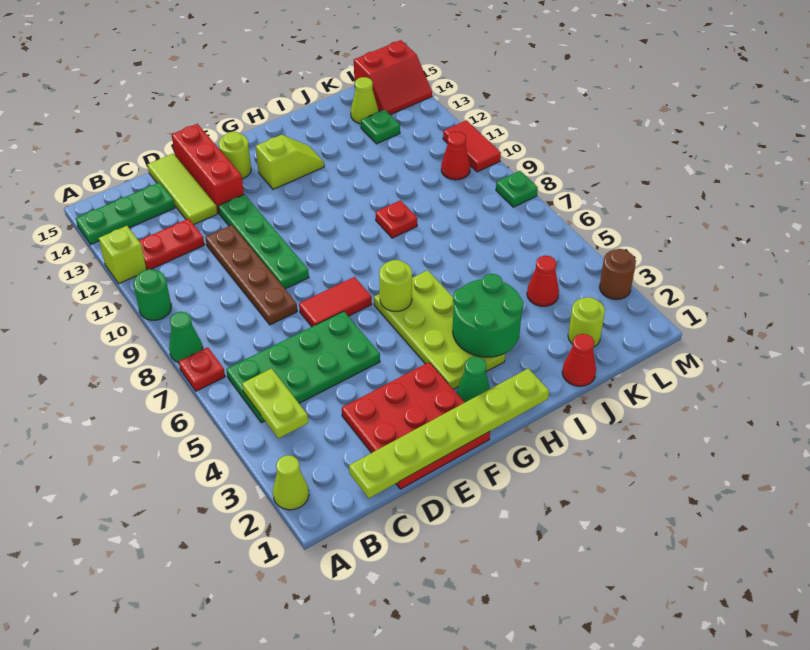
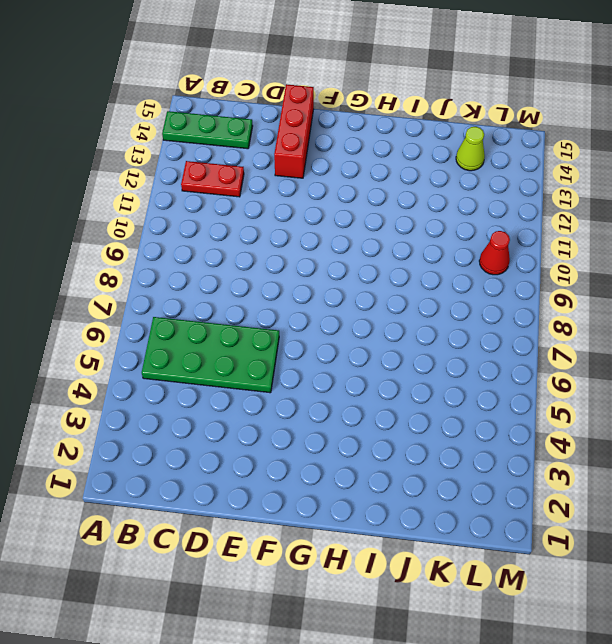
none -> lime 1x1 cone [273,455,309,510]
none -> red 1x1 plate [179,347,225,391]
none -> green 1x1 cone [169,312,203,363]
none -> green 1x1 round brick [133,269,171,320]

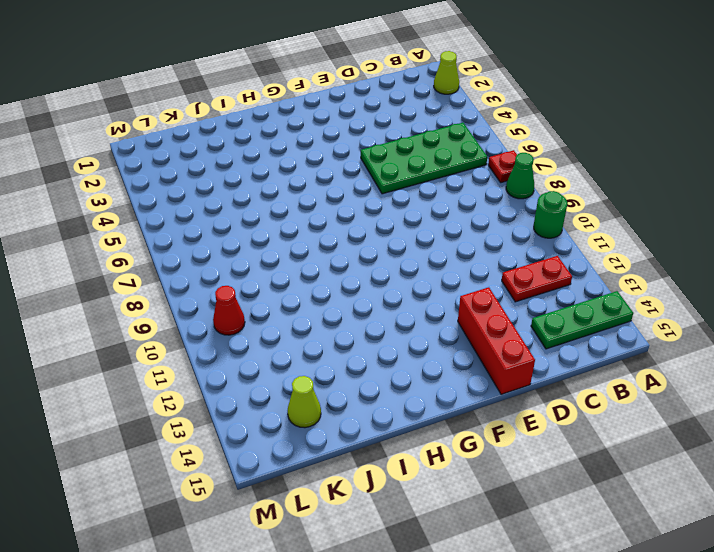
none -> lime 1x1 brick [99,226,146,284]
none -> red 3x3 plate [342,362,490,489]
none -> brown 1x4 plate [205,225,297,325]
none -> lime 1x3 tile [147,154,217,224]

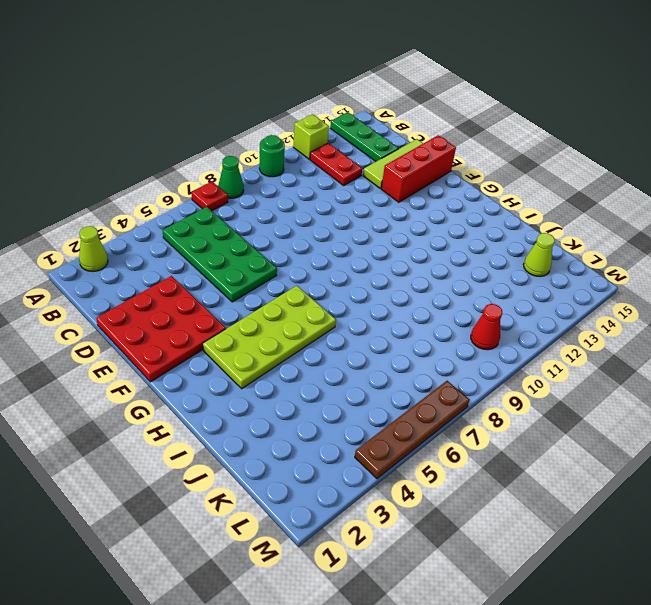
brown 1x4 plate [355,381,470,479] -> brown 1x4 plate moved to [205,225,297,325]
none -> red 1x2 tile [299,277,372,327]
none -> green 1x4 plate [218,194,309,289]
none -> lime 1x1 round brick [219,132,251,179]
none -> green 1x1 cone [457,357,490,402]

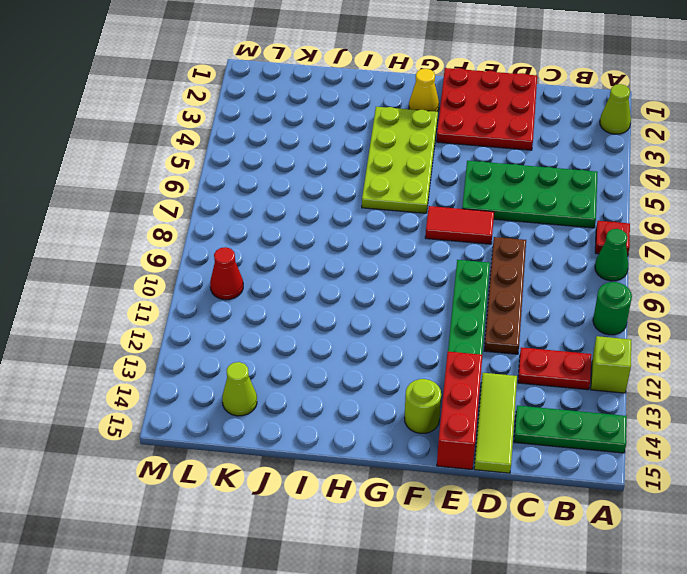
yellow 1x1 cone [409,69,439,112] -> green 1x1 cone [457,357,490,402]
none -> lime 1x2 slope [256,135,324,189]
none -> red 1x1 plate [375,200,417,238]
none -> red 1x1 cone [562,334,596,386]
none -> lime 1x1 round brick [568,297,605,347]

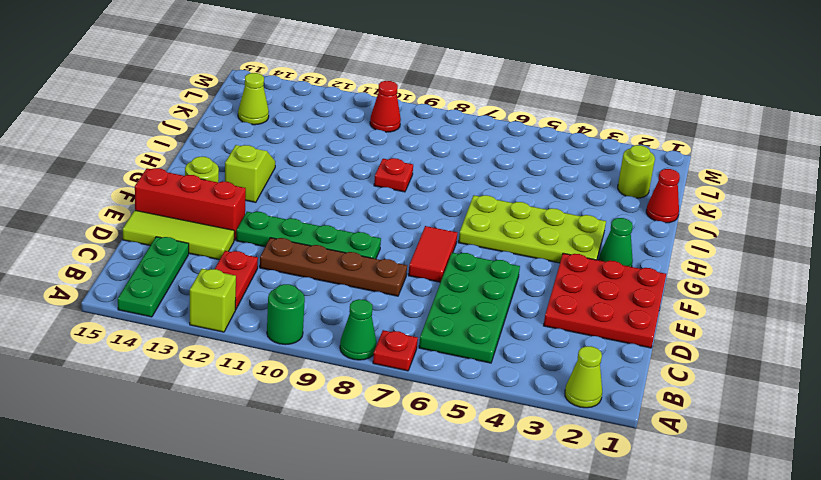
none -> red 1x1 cone [527,256,559,306]
none -> green 1x1 plate [361,110,400,144]
none -> red 2x2 slope [354,40,432,115]
none -> brown 1x1 round brick [599,249,636,300]

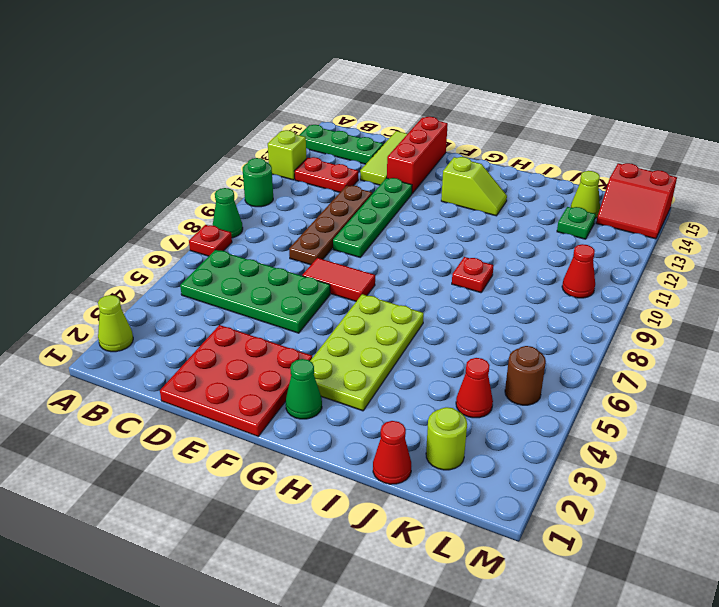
brown 1x1 round brick [505,346,546,405] -> brown 1x1 round brick moved to [599,249,636,300]
none -> lime 1x1 round brick [219,132,251,179]
none -> green 1x1 plate [496,171,538,207]
none -> red 1x2 tile [443,120,501,172]
none -> lime 1x2 plate [242,368,308,438]

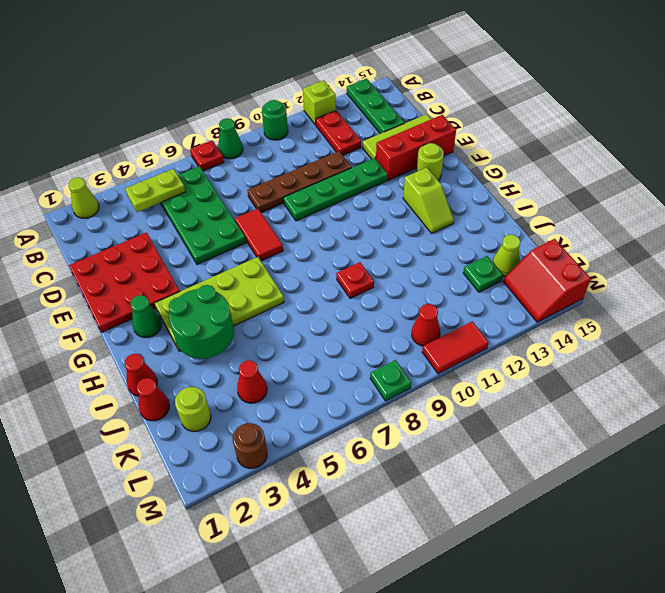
red 1x1 cone [124,354,157,396] -> none
none -> lime 1x6 plate [349,368,549,498]
none -> lime 1x1 round brick [379,260,412,311]

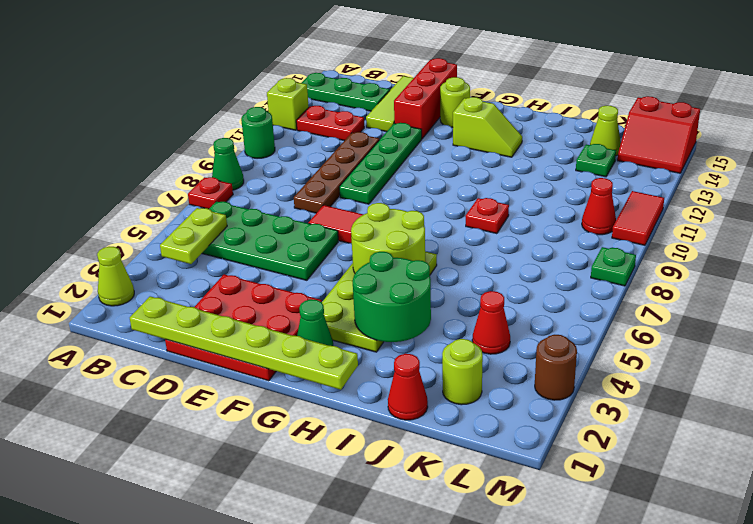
lime 2x2 round brick [351,203,425,273] -> lime 1x1 round brick [379,260,412,311]

